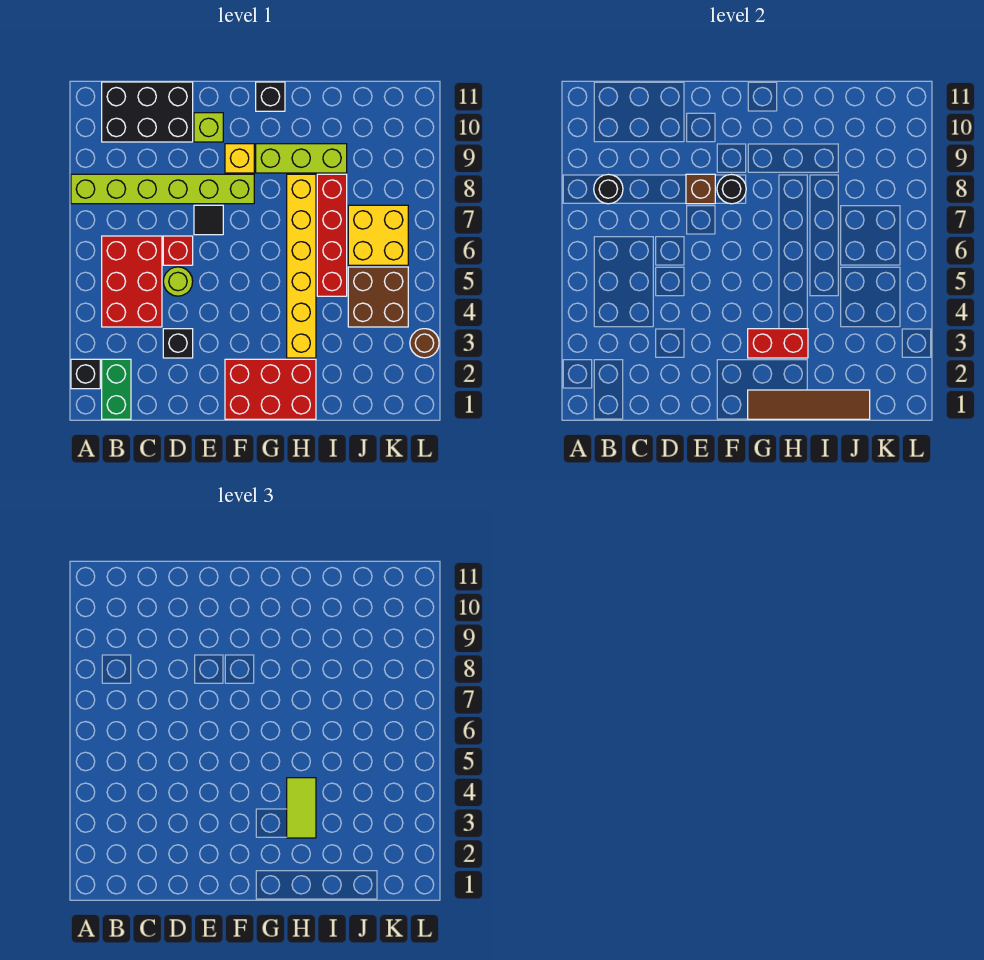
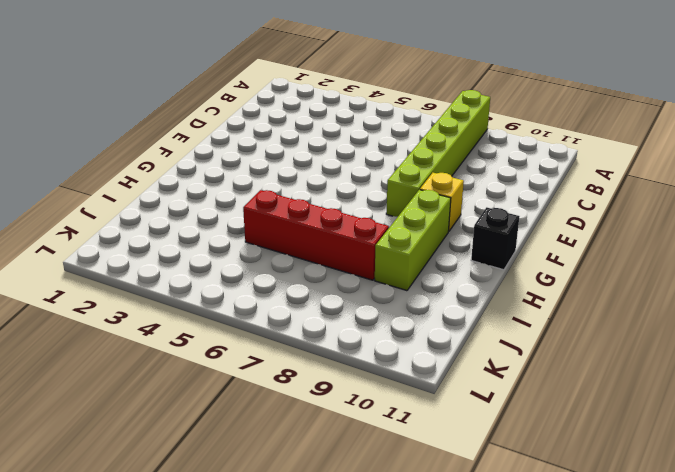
none -> black 1x1 brick [71,359,100,389]
none -> green 1x2 brick [102,359,131,419]
none -> red 2x3 brick [102,236,162,327]

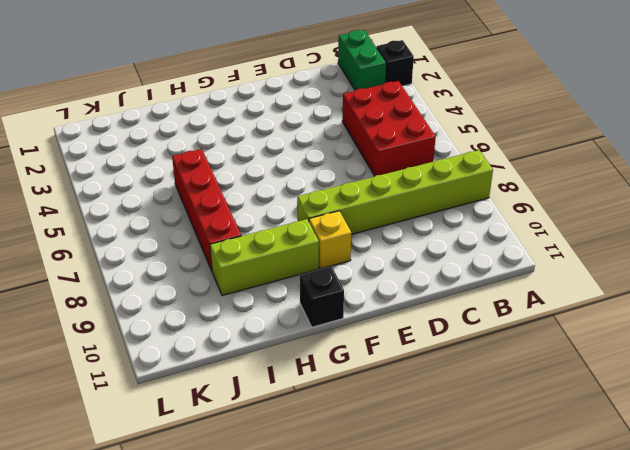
none -> black 2x3 brick [102,82,193,142]
none -> black 1x1 brick [163,329,193,358]
none -> lime 1x1 round brick [163,267,193,296]

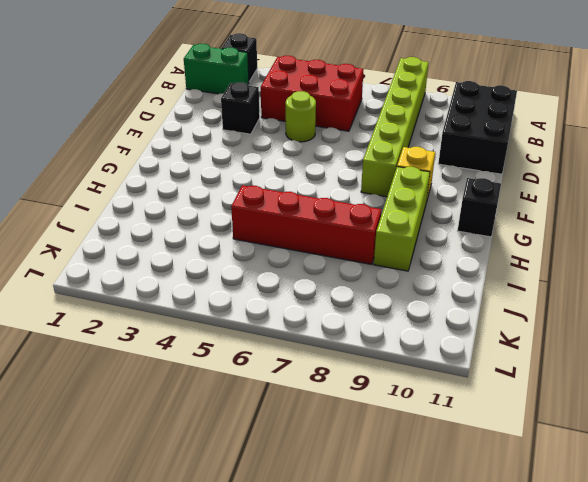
none -> red 1x1 brick [163,236,193,265]
none -> black 1x1 tile [194,205,223,235]
none -> lime 1x1 brick [194,113,223,142]

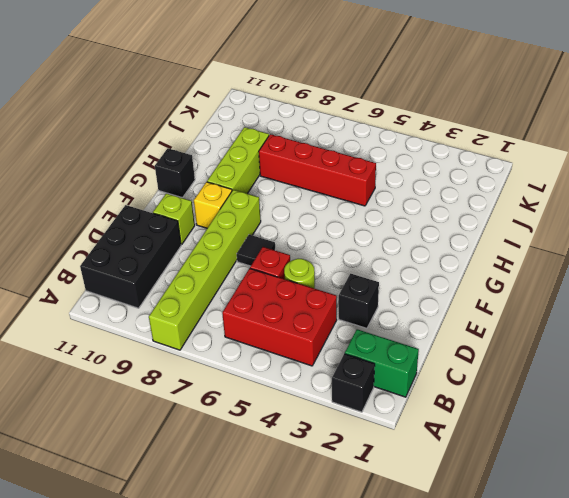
none -> red 2x3 brick [225,359,316,419]
none -> yellow 1x6 brick [287,174,316,358]
none -> brown 2x2 brick [348,267,408,327]

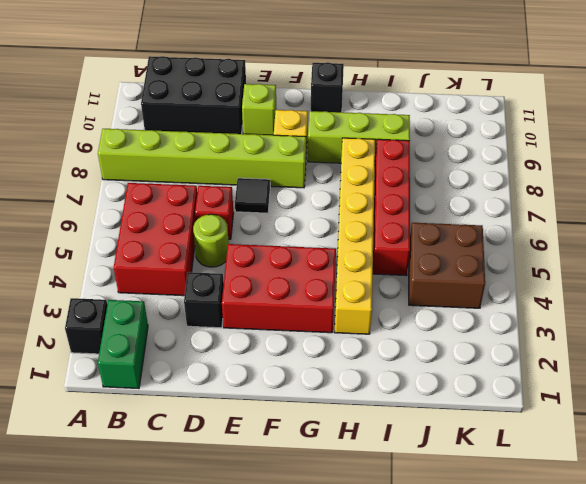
red 2x3 brick [222,244,336,333] -> red 2x3 brick moved to [225,359,316,419]
none -> yellow 2x2 brick [348,205,408,265]
none -> brown 1x1 round brick [410,329,439,358]
none -> black 1x1 round brick [594,174,623,204]

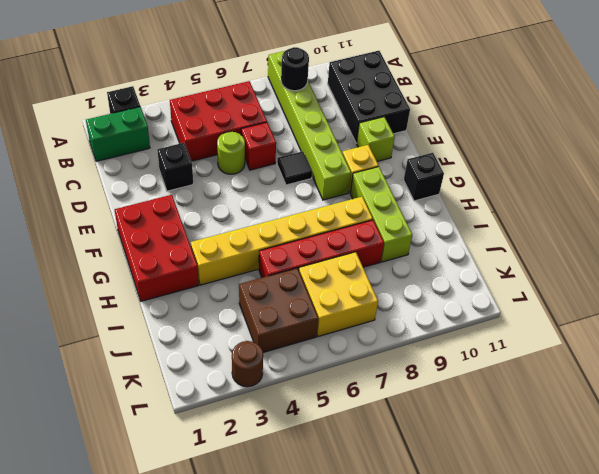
none -> brown 1x1 brick [686,174,715,204]
none -> black 1x1 round brick [717,174,746,204]
none -> brown 1x4 tile [748,390,870,419]

